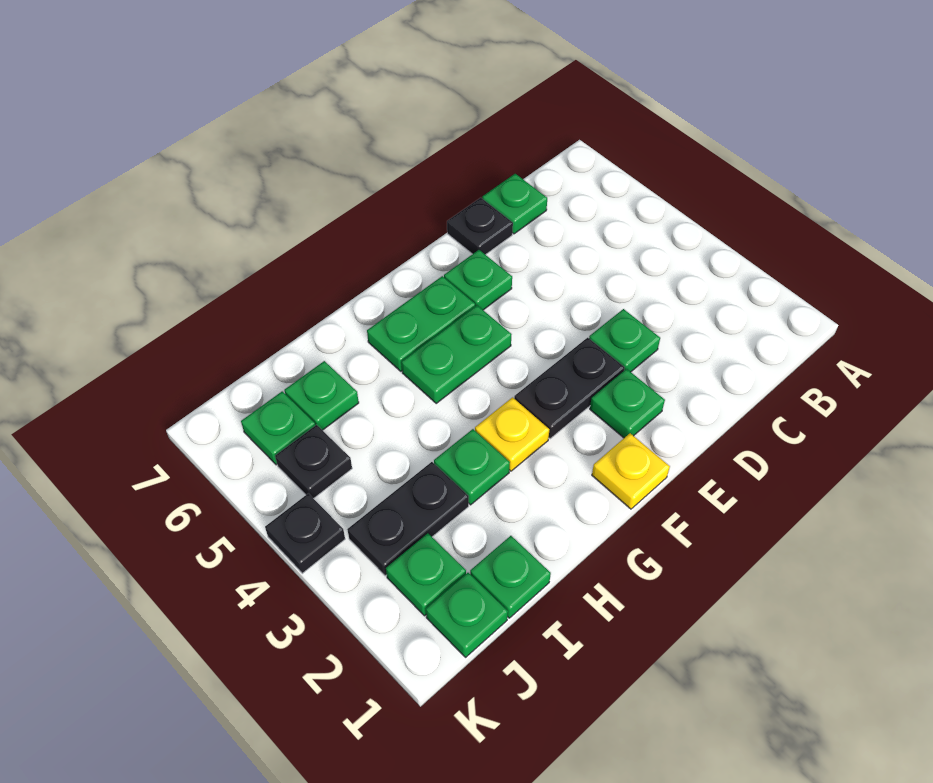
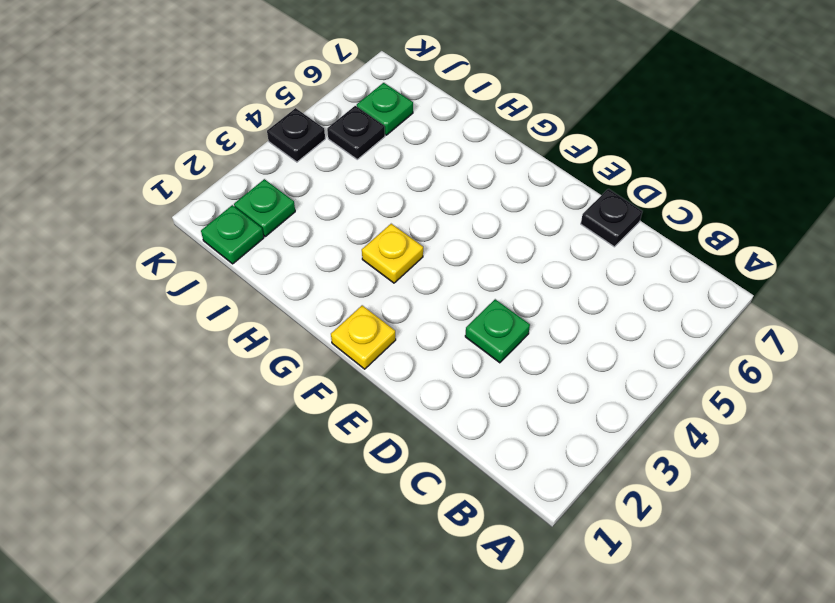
none -> green 1x1 plate [482,174,547,234]
none -> green 1x1 plate [590,369,665,438]
none -> black 1x2 plate [514,338,625,439]

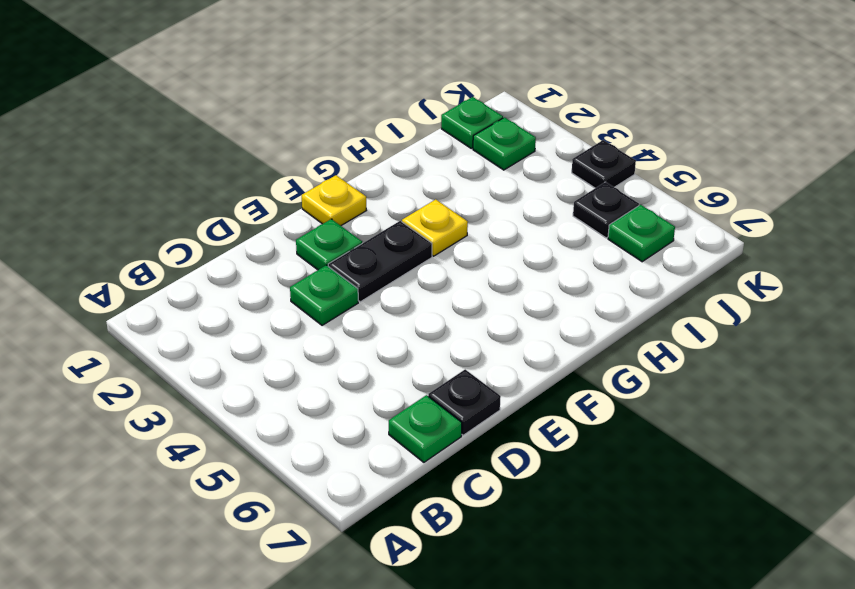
none -> green 1x1 plate [444,250,512,310]
none -> green 1x2 plate [402,305,512,403]
none -> green 1x2 plate [367,276,475,371]

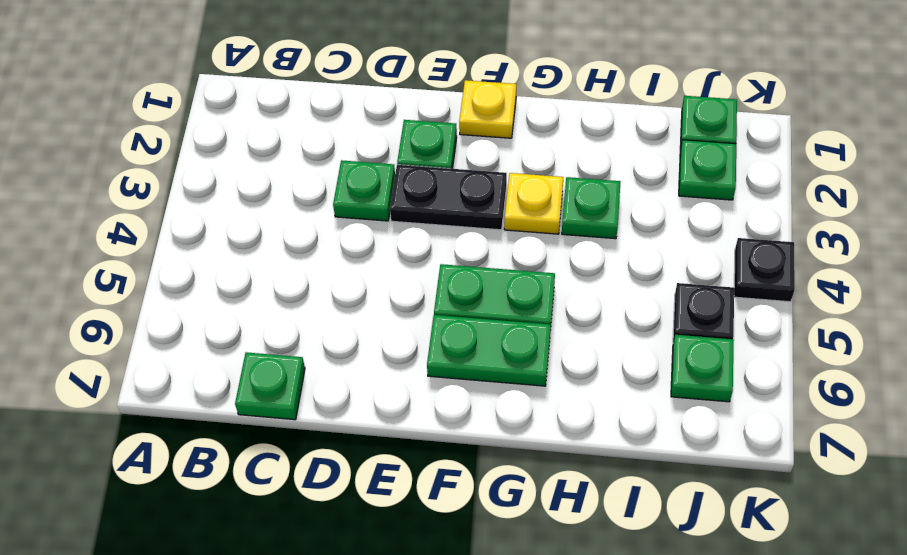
none -> black 1x1 plate [447,198,513,255]
none -> green 1x1 plate [444,250,512,310]
none -> green 1x1 plate [470,536,551,618]

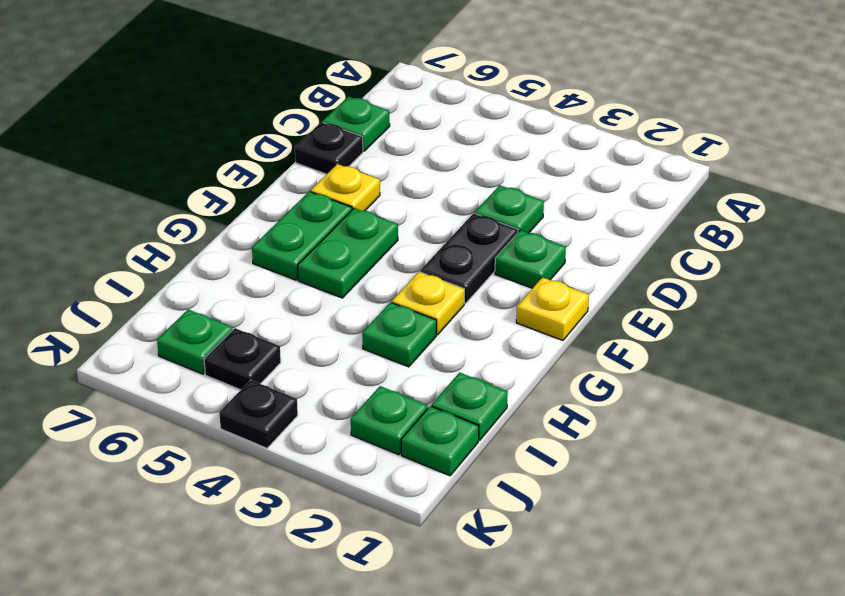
yellow 1x1 plate [311,164,380,211] -> green 1x1 plate [444,250,512,310]
none -> black 1x2 plate [347,462,469,576]
none -> green 1x1 plate [284,361,359,430]

